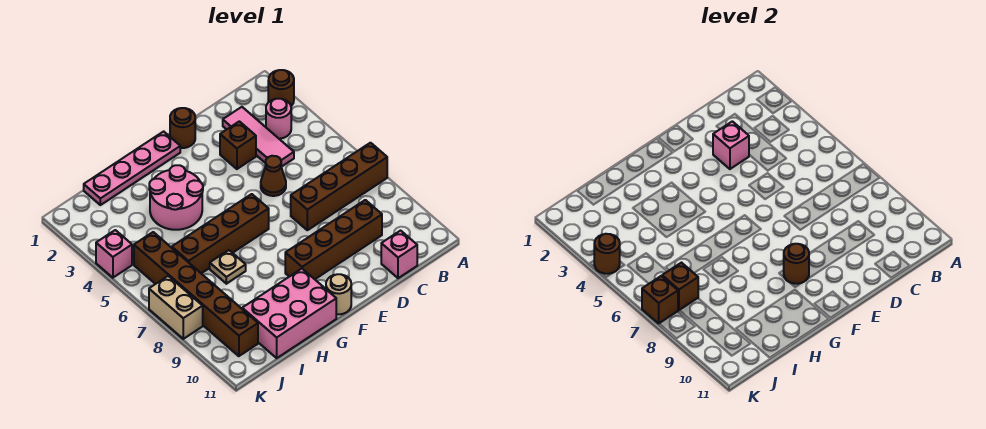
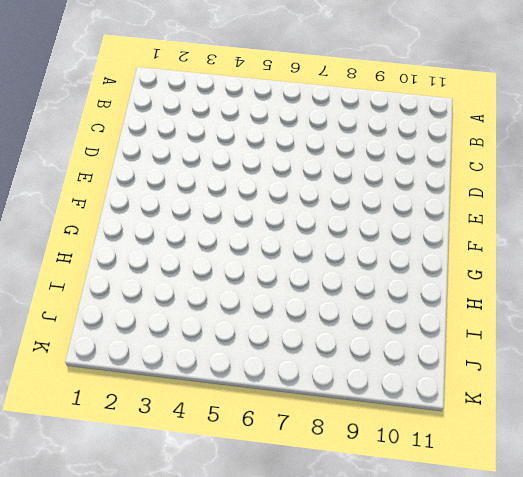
none -> brown 1x1 round brick [268,70,294,106]
none -> brown 1x4 brick [291,143,387,230]
none -> pink 1x1 round brick [266,99,291,139]

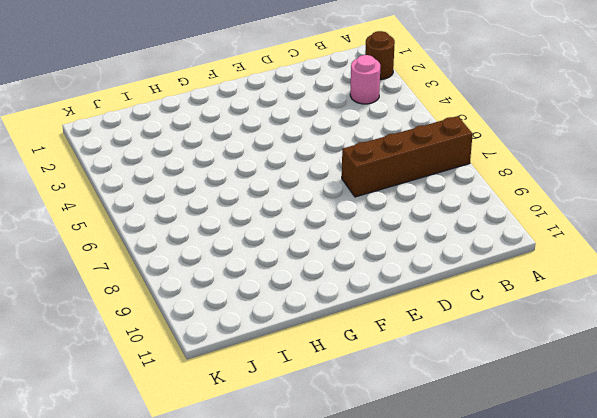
none -> pink 1x3 tile [223,107,294,167]
none -> brown 1x4 brick [285,200,382,279]
none -> pink 1x1 brick [381,231,417,278]

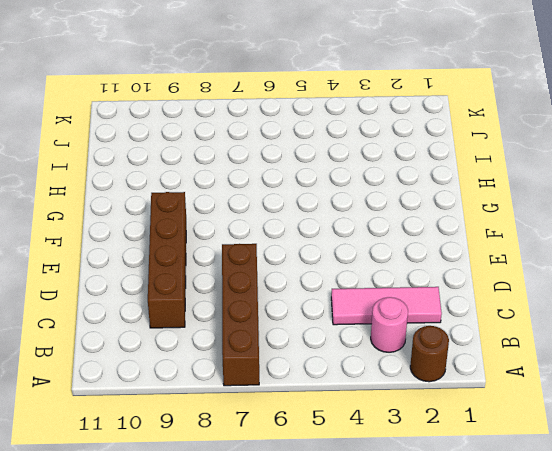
none -> pink 1x1 brick [381,231,417,278]
none -> brown 1x1 brick [220,121,256,169]
none -> brown 1x1 cone [261,156,286,196]

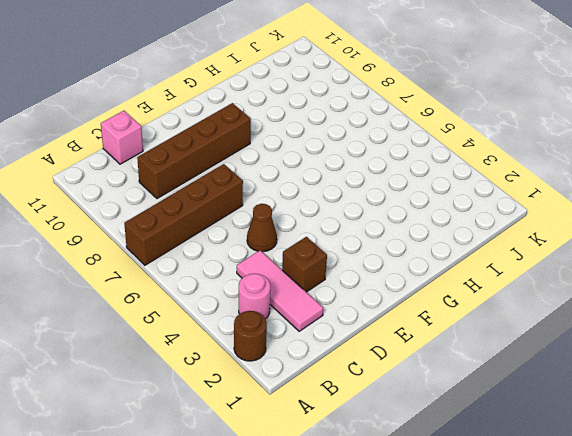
none -> brown 1x1 round brick [170,108,195,148]
none -> pink 1x4 plate [84,131,180,205]
none -> brown 1x4 brick [172,194,269,273]

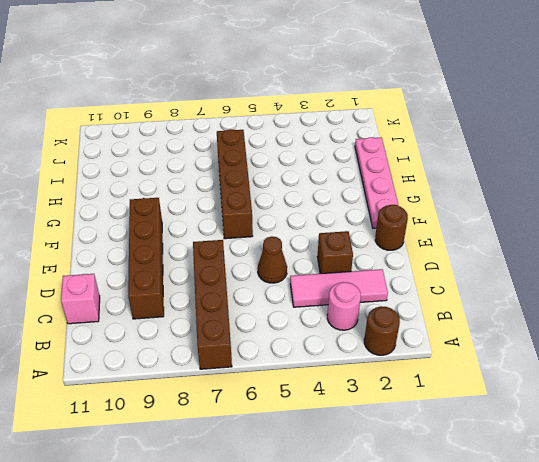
none -> tan 1x1 round brick [326,274,351,314]
none -> pink 2x2 round brick [149,165,203,230]
none -> pink 2x3 brick [242,269,336,358]

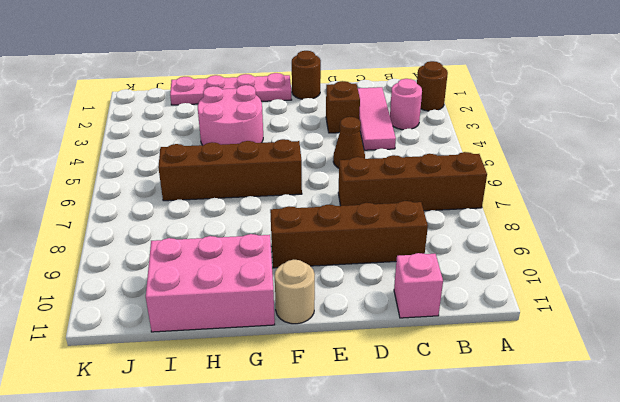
none -> tan 1x1 plate [210,250,246,284]
none -> brown 1x6 brick [134,232,258,356]
none -> pink 1x1 brick [96,230,132,278]

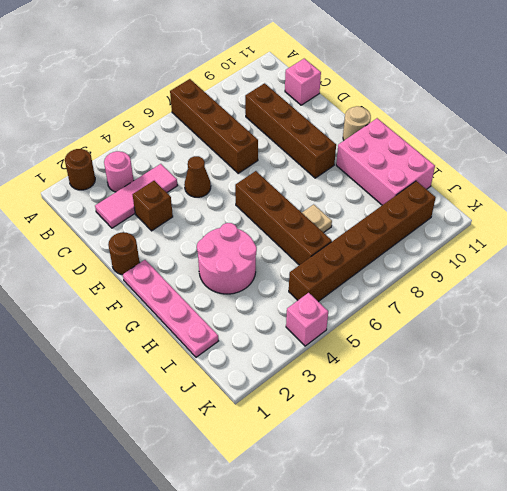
none -> tan 1x2 brick [149,276,203,339]
none -> pink 1x1 brick [713,121,749,169]
none -> brown 1x1 round brick [784,244,809,284]

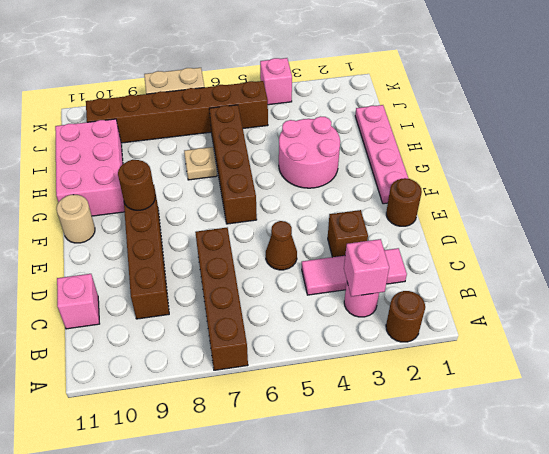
pink 1x1 brick [344,239,389,297] -> pink 1x1 brick moved to [713,121,749,169]
none -> brown 1x1 brick [662,263,698,310]
none -> brown 1x1 round brick [594,234,620,274]
none -> brown 1x1 brick [642,276,678,323]

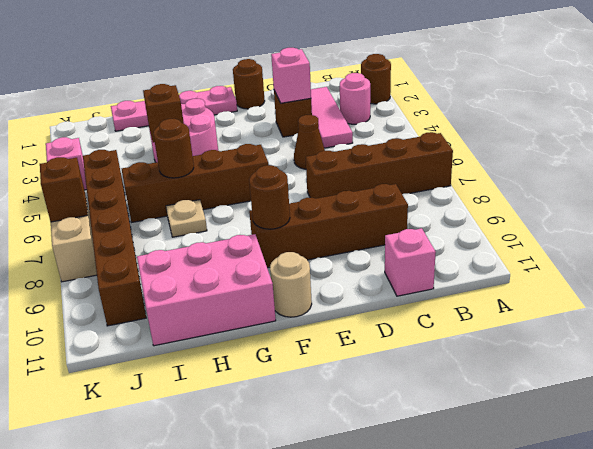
brown 1x1 brick [143,84,184,142] -> brown 1x1 brick moved to [662,263,698,310]
brown 1x1 round brick [153,119,194,178] -> brown 1x1 round brick moved to [594,234,620,274]

